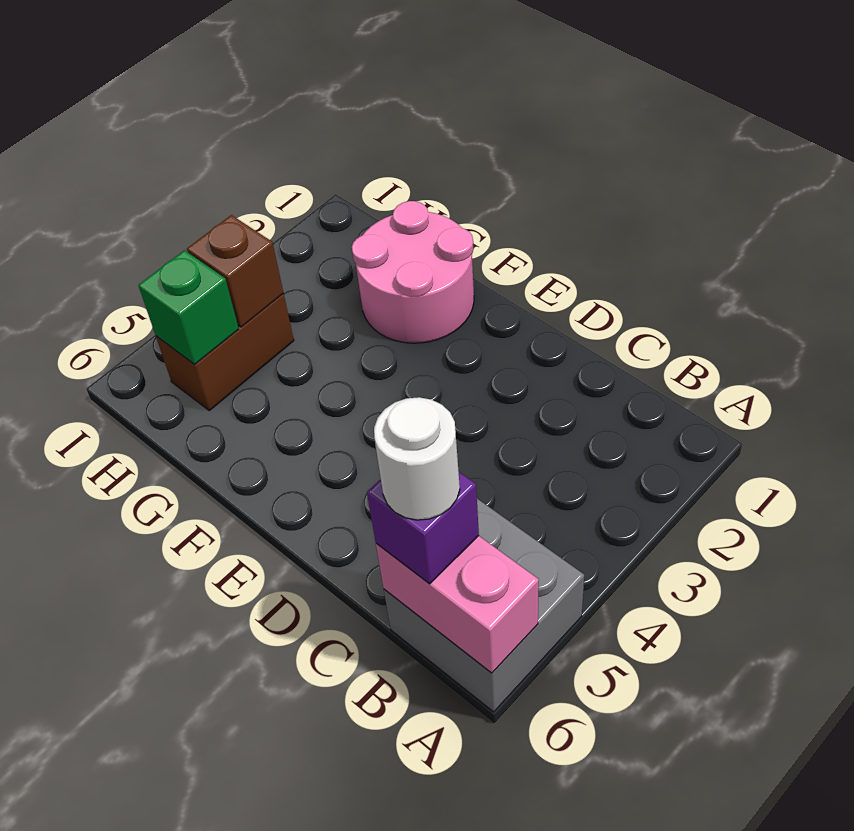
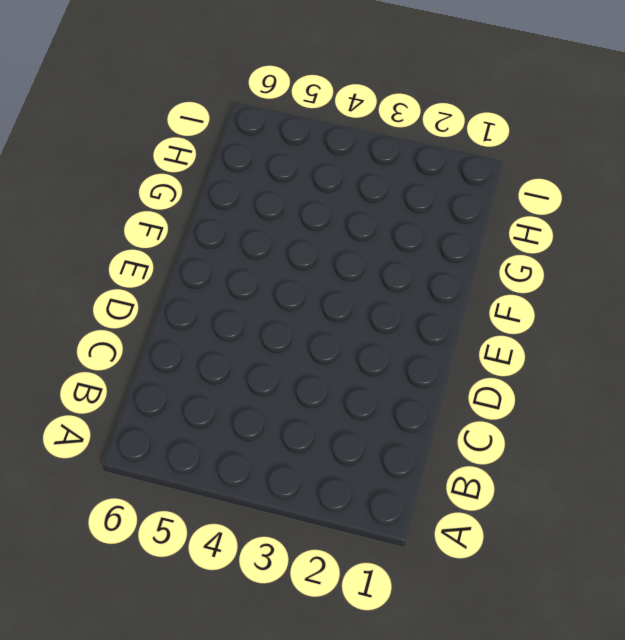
none -> grey 2x2 brick [384,499,584,712]
none -> pink 2x2 round brick [352,201,474,343]

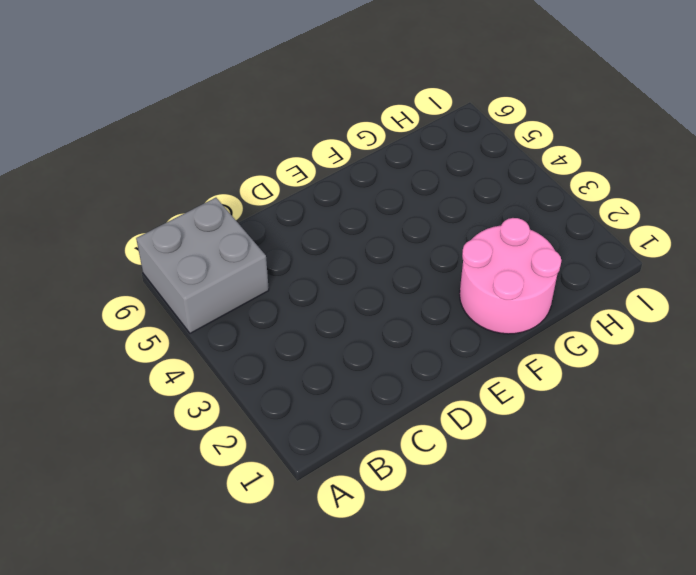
none -> brown 1x2 brick [156,294,294,410]
none -> pink 1x2 brick [376,536,539,673]

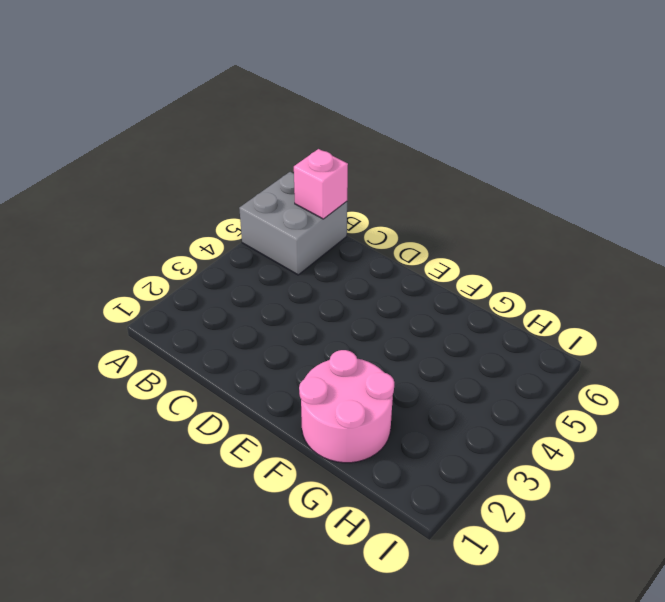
pink 1x1 brick [294,149,348,219] -> pink 1x2 brick [376,536,539,673]
none -> brown 1x2 brick [156,294,294,410]
none -> brown 1x1 brick [187,215,283,327]

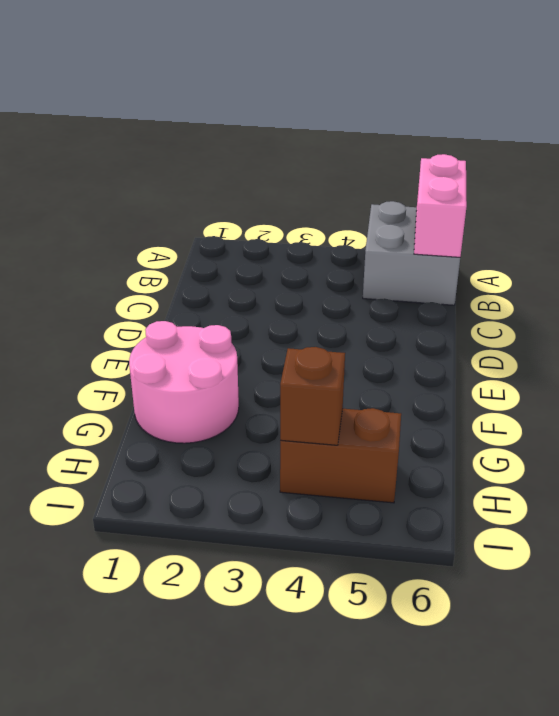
none -> green 1x1 brick [138,250,239,364]
none -> purple 1x1 brick [367,472,479,584]

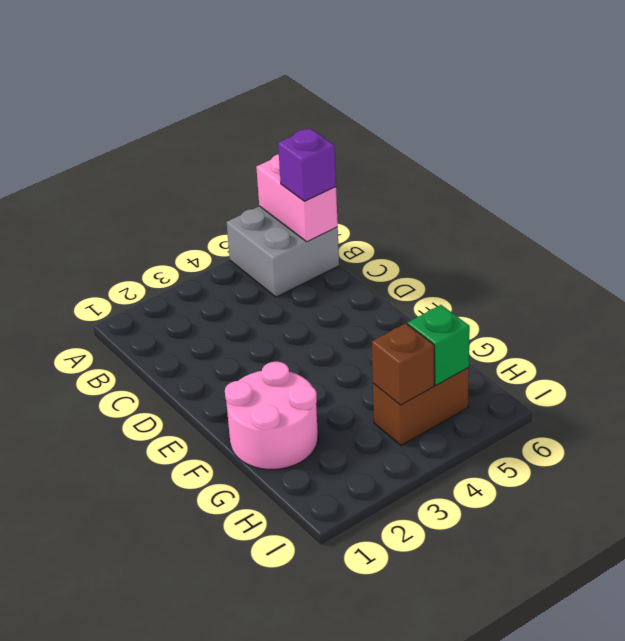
none -> white 1x1 round brick [374,397,460,520]

